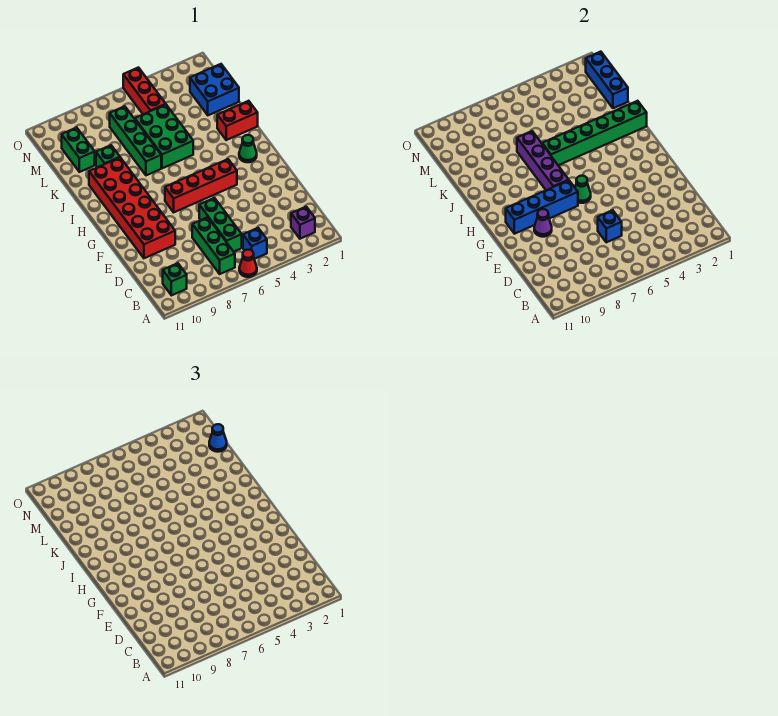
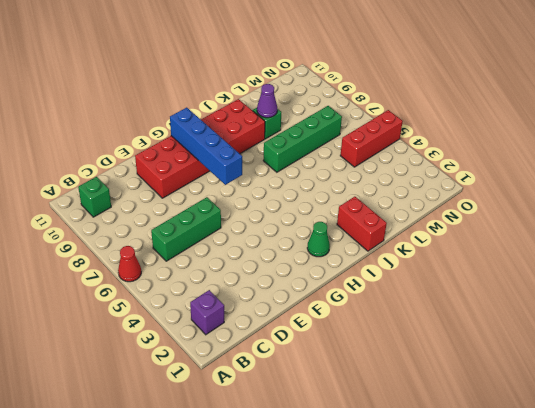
purple 1x1 cone [257,84,277,118] -> purple 1x1 cone moved to [534,209,552,237]
none -> blue 1x1 brick [243,228,267,259]
none -> green 1x3 brick [192,217,235,274]
none -> red 1x4 brick [165,159,237,212]

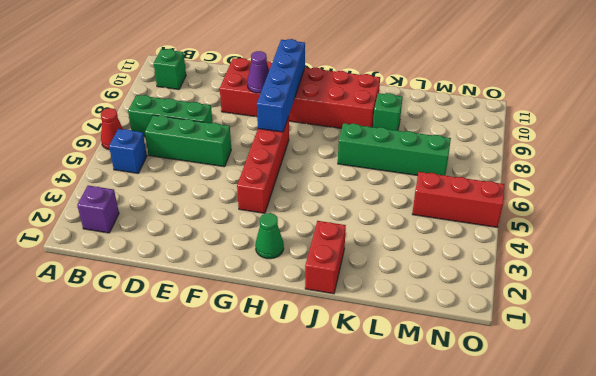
none -> green 2x3 brick [135,105,193,168]
none -> blue 2x2 brick [190,64,239,115]
none -> green 1x2 brick [62,127,95,172]

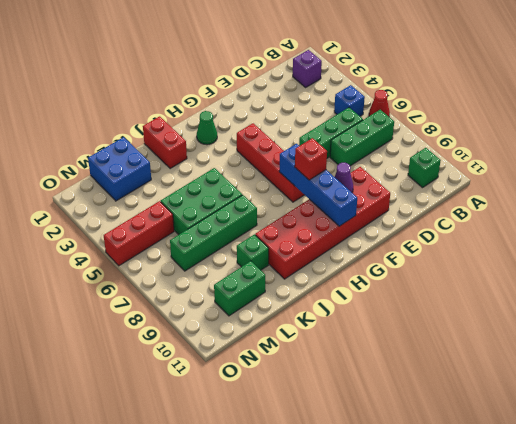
red 1x1 brick [295,138,327,180] -> none
none -> blue 1x1 brick [598,210,622,242]
none -> green 1x1 cone [575,176,591,203]
none -> purple 1x4 brick [517,131,568,190]

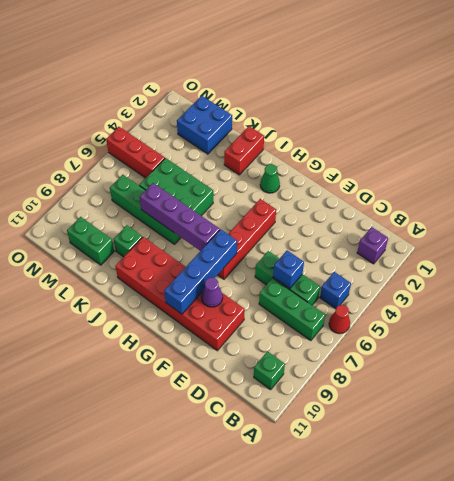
none -> green 1x1 cone [575,176,591,203]
none -> green 1x6 brick [542,101,647,165]
none -> blue 1x3 brick [586,52,628,108]

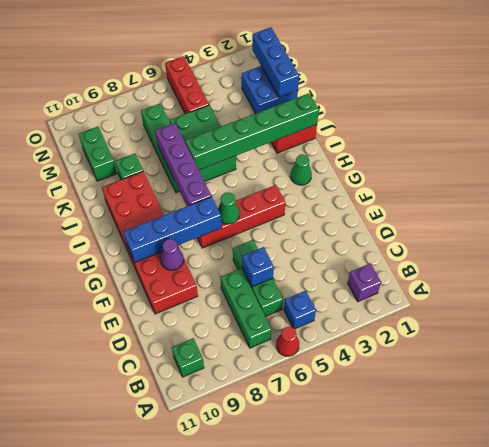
none -> blue 1x1 cone [209,424,227,452]

